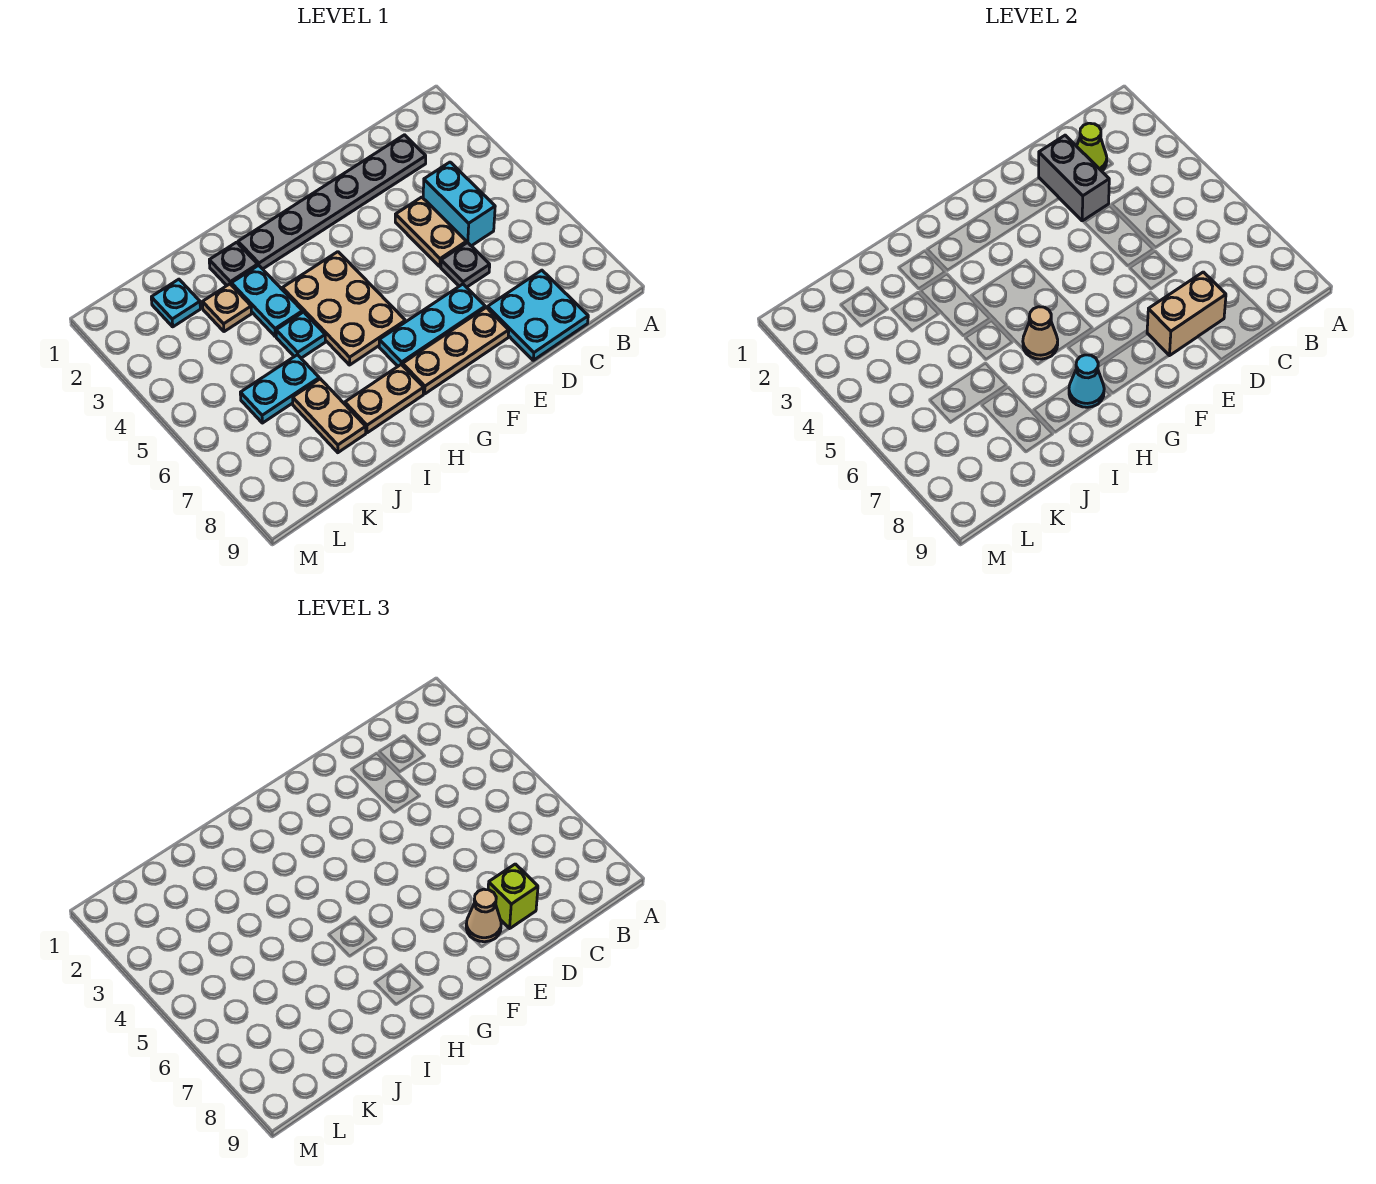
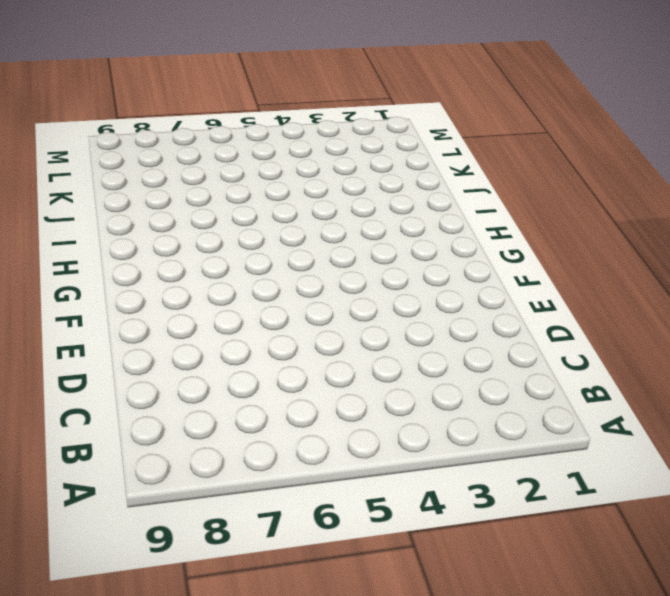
none -> grey 1x6 plate [238,135,426,269]
none -> cyan 1x2 brick [423,162,495,246]
none -> cyan 2x2 plate [488,270,588,360]

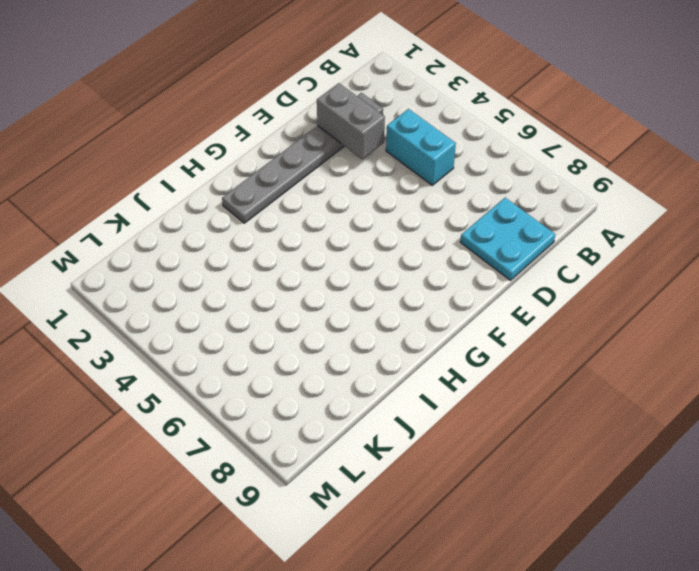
none -> tan 1x2 plate [395,197,467,266]
none -> grey 1x1 plate [441,242,490,287]
none -> cyan 1x3 plate [379,284,485,366]

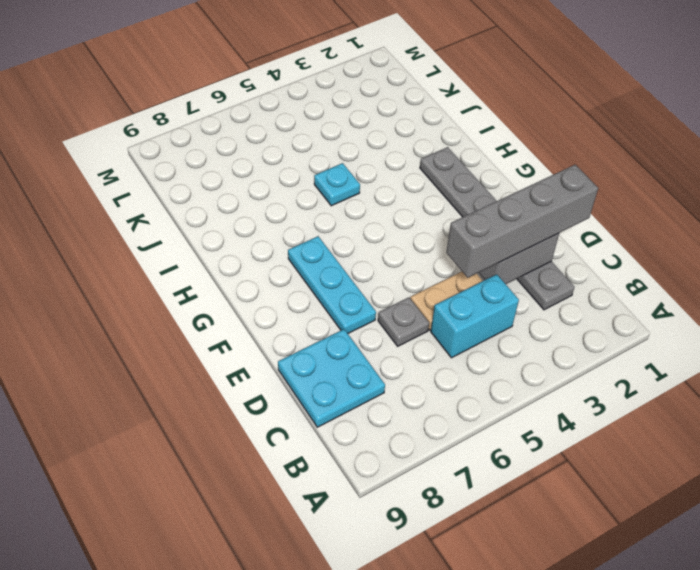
grey 1x4 brick [446,165,598,278] -> none
none -> tan 1x3 plate [403,307,509,394]
none -> tan 2x3 plate [282,252,405,365]
none -> tan 1x2 plate [345,365,424,433]

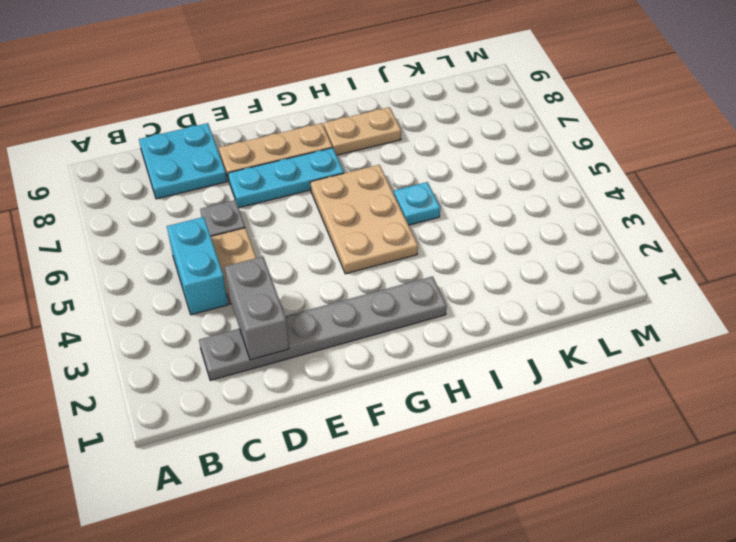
none -> grey 1x1 plate [209,242,258,285]
none -> cyan 1x2 plate [231,265,303,336]
none -> tan 1x1 plate [202,284,251,332]

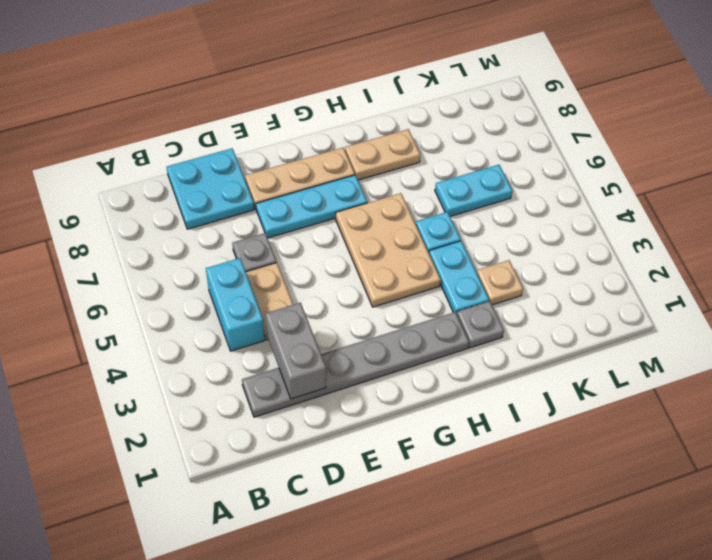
none -> tan 1x2 plate [293,379,366,452]
none -> cyan 1x1 plate [151,279,200,327]
none -> lime 1x1 cone [1077,123,1107,171]

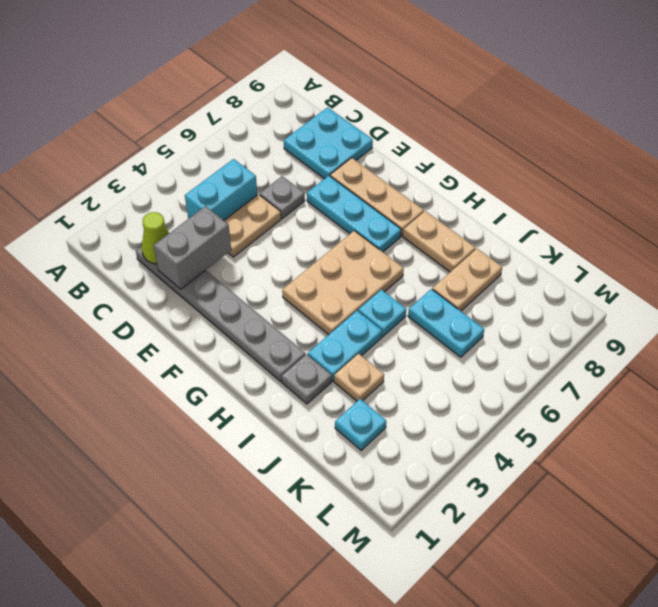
none -> tan 1x2 brick [1147,272,1226,356]
none -> tan 1x1 cone [1023,307,1058,359]
none -> cyan 1x1 cone [1069,355,1104,407]

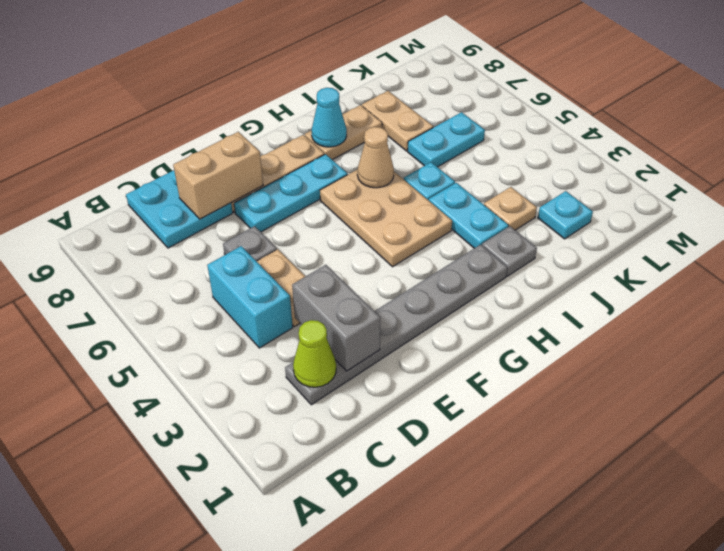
none -> lime 1x1 brick [488,864,538,928]
none -> tan 1x1 cone [466,889,501,942]

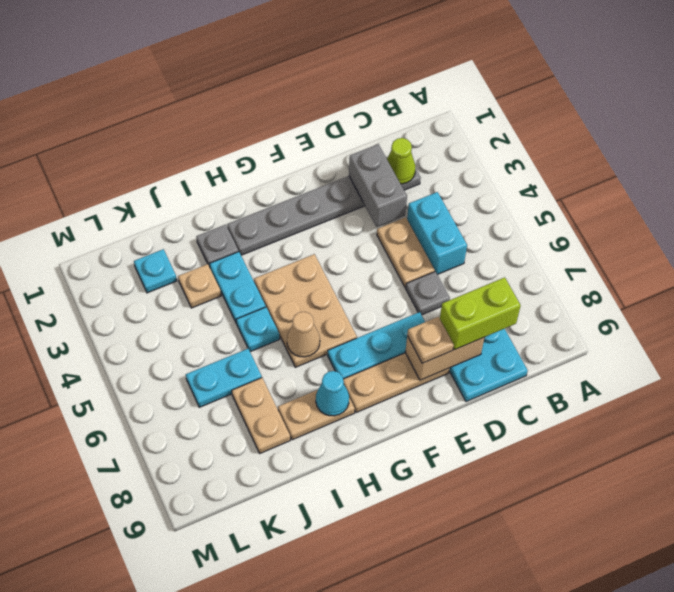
lime 1x2 brick [440,277,521,350] -> lime 1x1 brick [488,864,538,928]
tan 1x1 plate [407,317,454,363] -> tan 1x1 cone [466,889,501,942]

